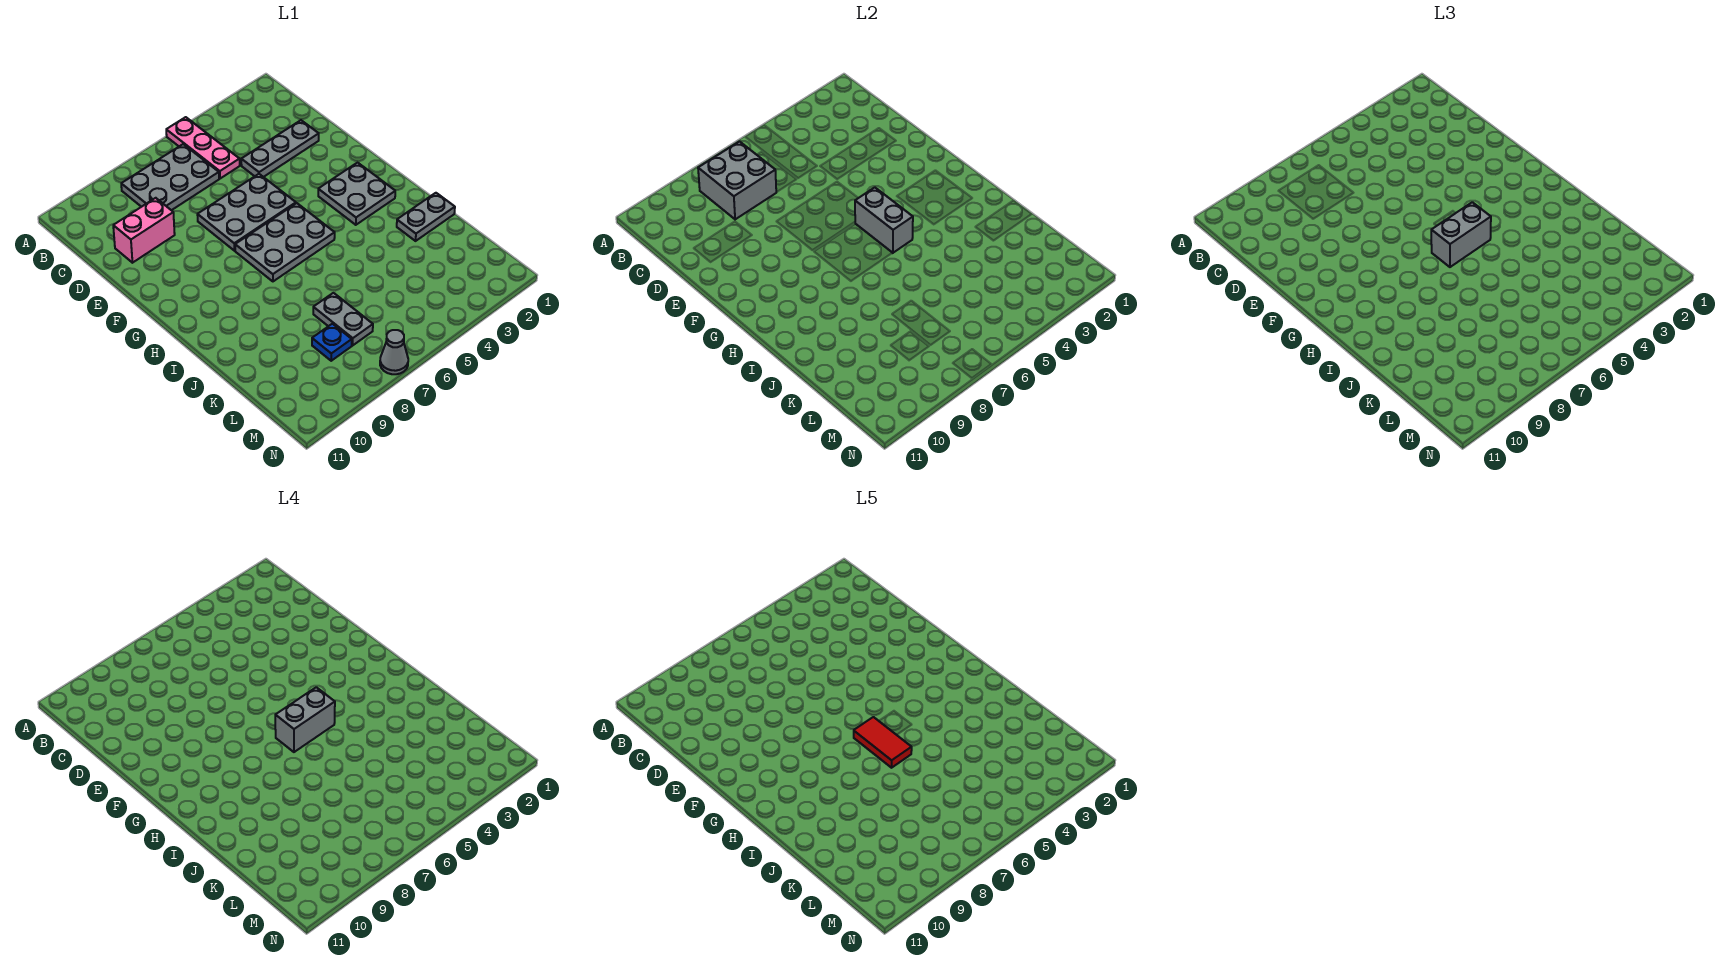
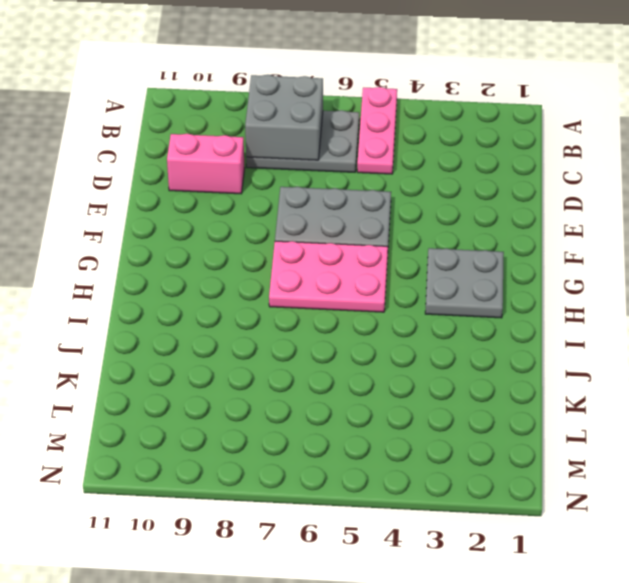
pink 2x3 plate [269,241,388,312] -> grey 2x3 plate [235,203,335,281]
none -> grey 1x3 plate [241,120,319,177]
none -> grey 1x2 plate [397,193,455,241]
none -> grey 1x2 plate [313,293,373,345]

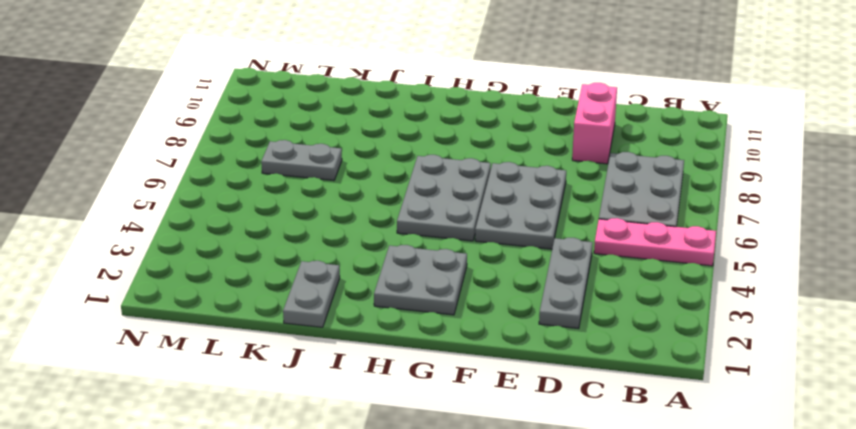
none -> blue 1x1 plate [312,324,352,361]
none -> grey 1x1 cone [380,330,408,374]
none -> grey 2x2 brick [698,141,776,219]

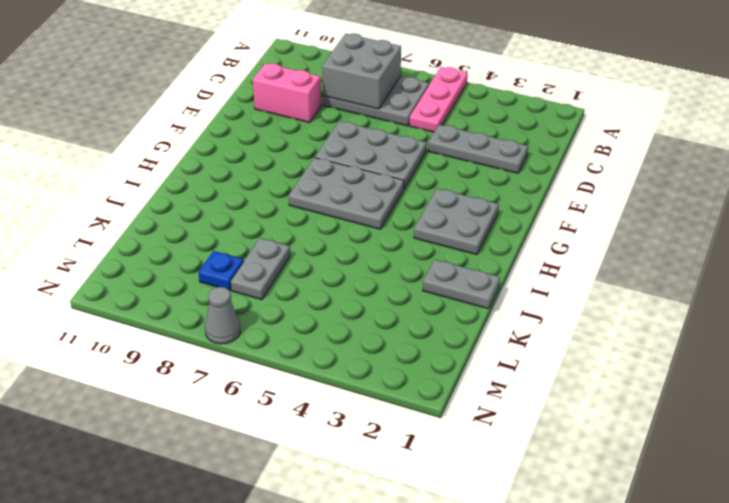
none -> grey 1x2 brick [855,187,913,253]
none -> grey 1x2 brick [1431,202,1491,267]
none -> grey 1x2 brick [275,687,335,752]

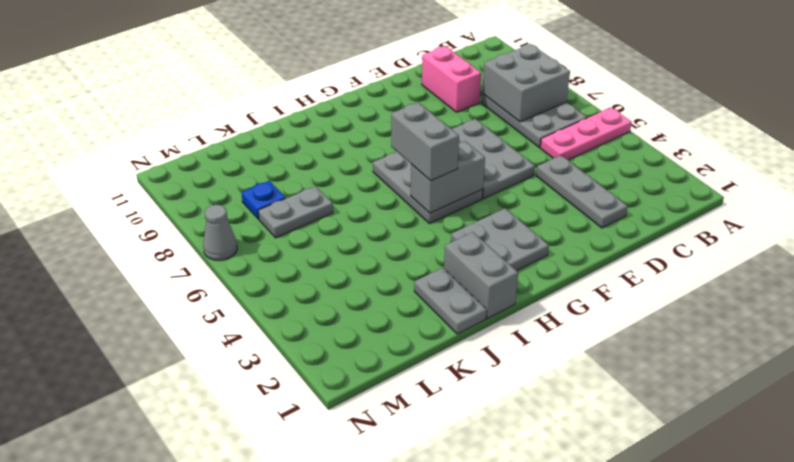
grey 1x2 brick [444,232,518,319] -> grey 1x2 brick moved to [275,687,335,752]
none -> red 1x2 tile [854,717,912,768]

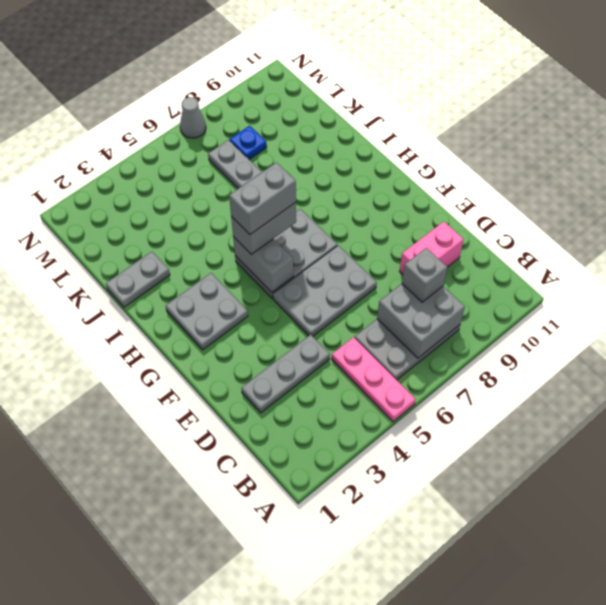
grey 1x1 brick [402,248,447,302] -> none
none -> red 1x2 tile [854,717,912,768]

